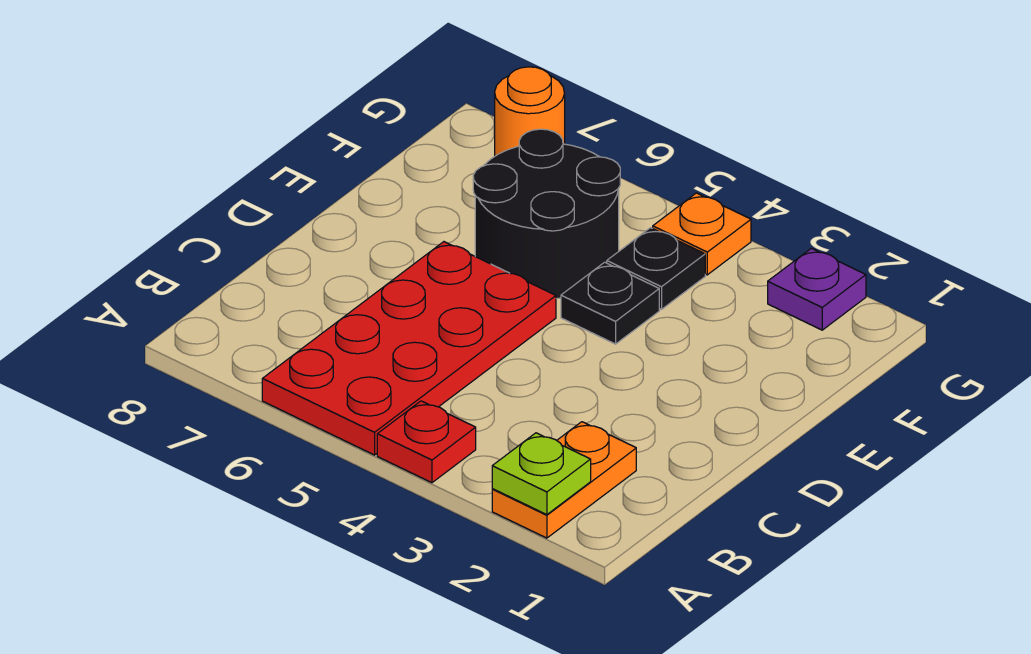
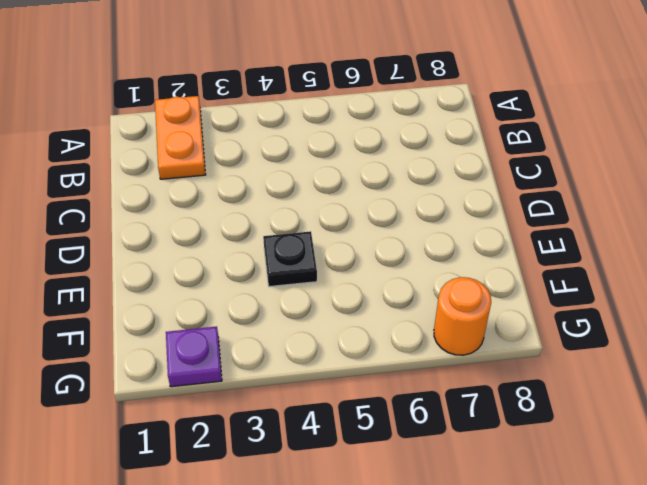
none -> red 1x1 plate [377,401,476,483]
none -> red 2x4 plate [262,242,556,455]

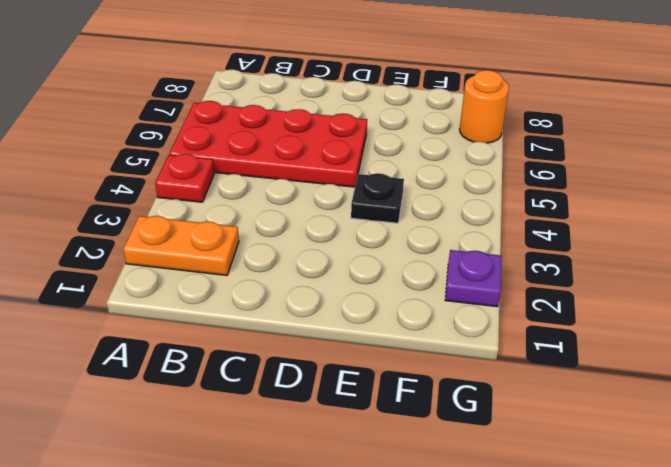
none -> black 2x2 round brick [473,129,620,299]
none -> black 1x1 plate [607,228,705,309]

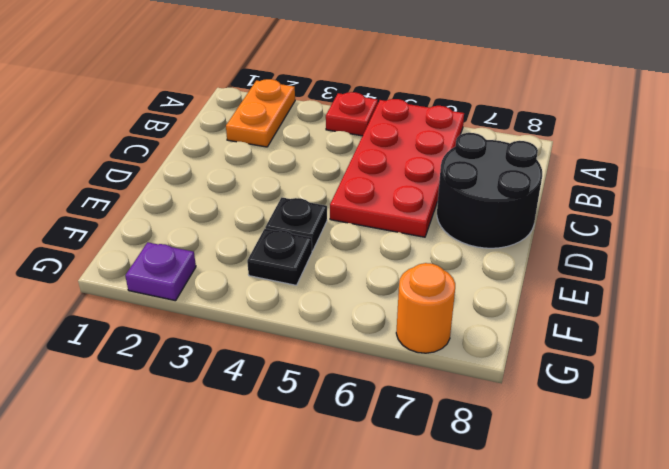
black 2x2 round brick [437,133,542,248] -> black 2x2 round brick moved to [473,129,620,299]
none -> orange 1x1 plate [653,193,751,275]
none -> lime 1x1 plate [492,433,591,515]

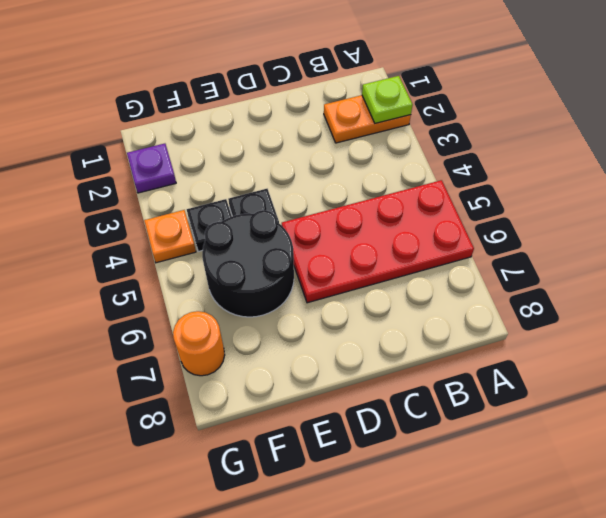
none -> red 1x1 plate [377,401,476,483]

